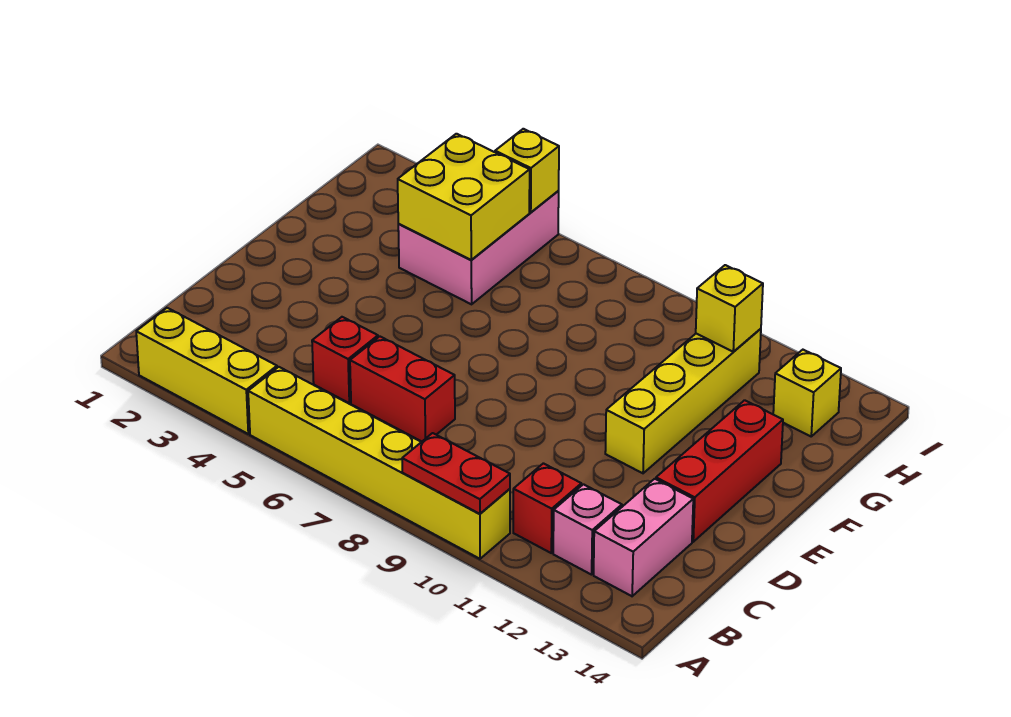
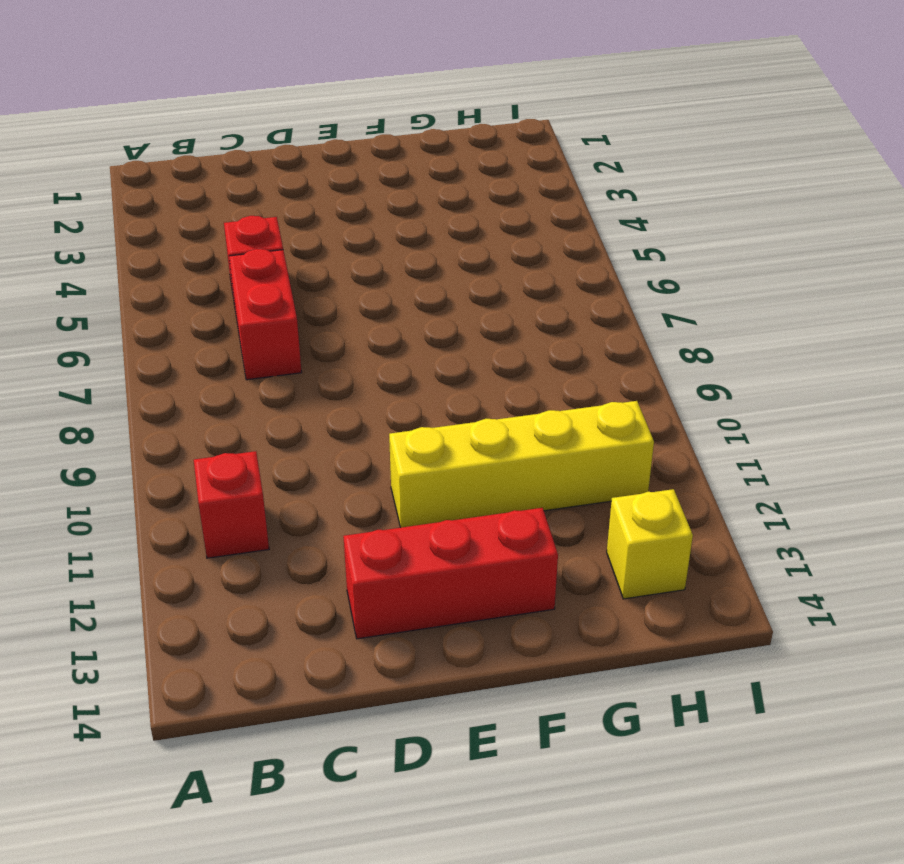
none -> yellow 1x3 brick [136,308,277,434]
none -> yellow 1x6 brick [248,367,510,559]
none -> pink 1x1 brick [553,484,622,575]

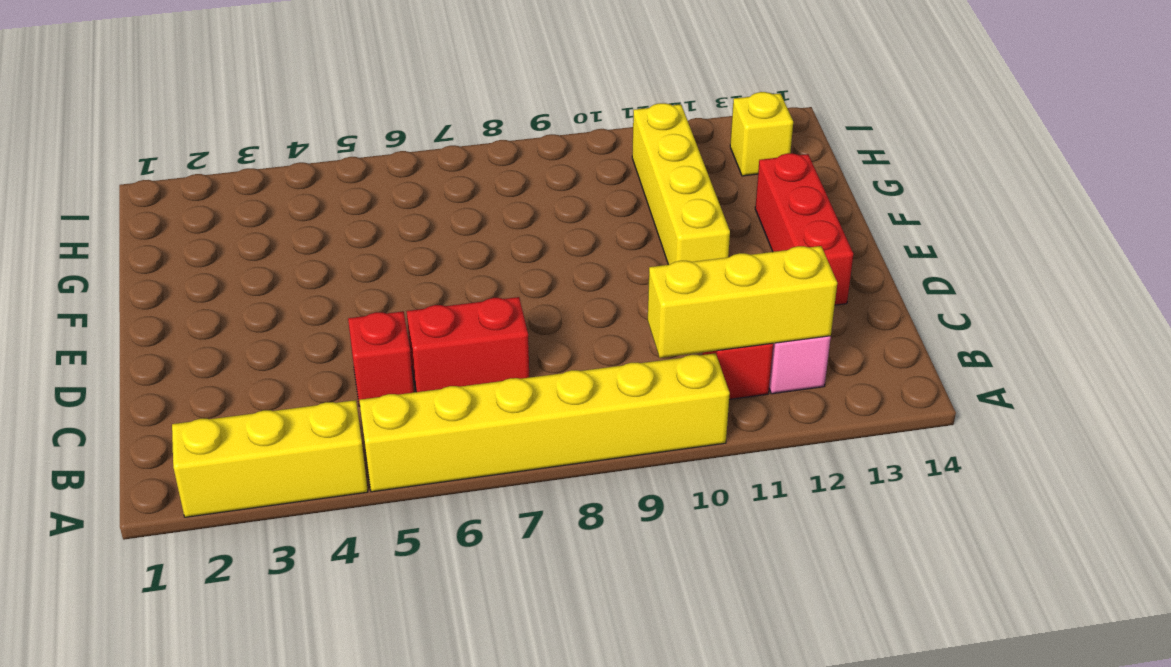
yellow 1x3 brick [648,246,837,358] -> none
none -> pink 1x2 brick [594,479,693,596]
none -> pink 2x3 brick [398,191,559,304]
none -> red 1x2 plate [402,433,510,514]

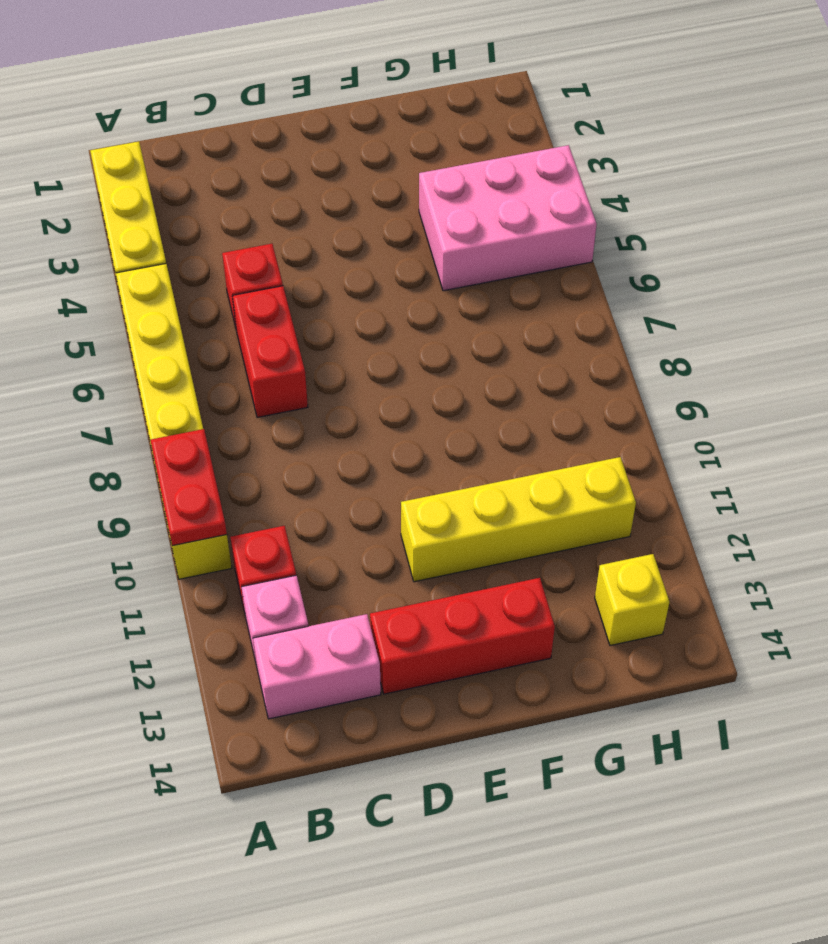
none -> yellow 2x2 brick [398,134,530,260]
none -> yellow 1x1 brick [696,265,763,352]
none -> yellow 1x1 brick [495,129,559,212]

